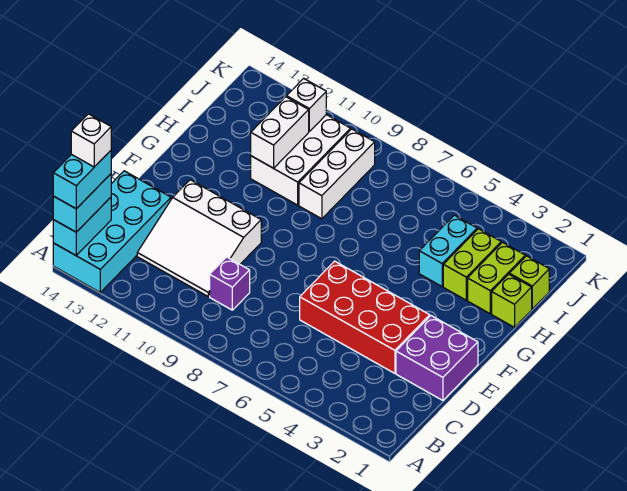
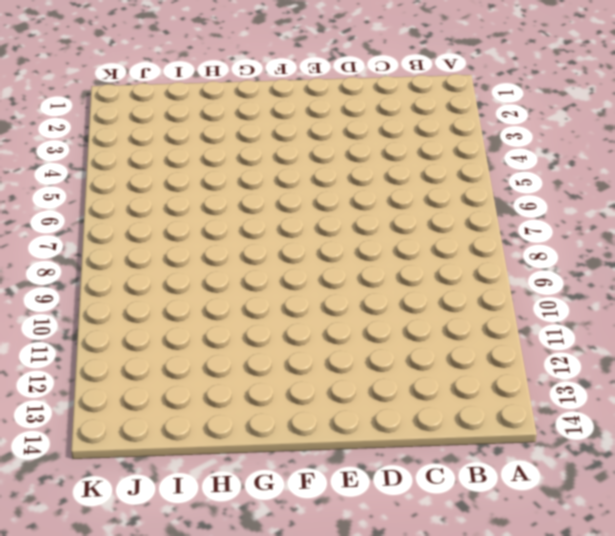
none -> cyan 2x4 brick [53,171,171,292]
none -> purple 1x1 brick [210,257,250,310]
none -> white 3x3 slope [137,180,261,296]

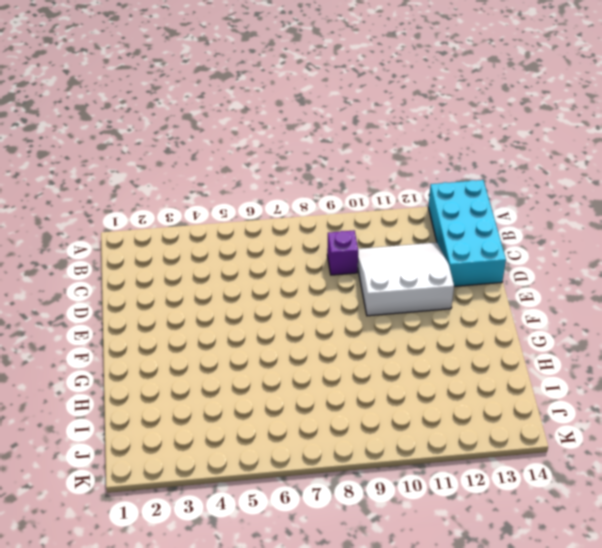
none -> purple 2x2 brick [396,316,478,400]
none -> red 2x4 brick [300,261,430,373]
none -> lime 1x1 brick [492,274,532,327]

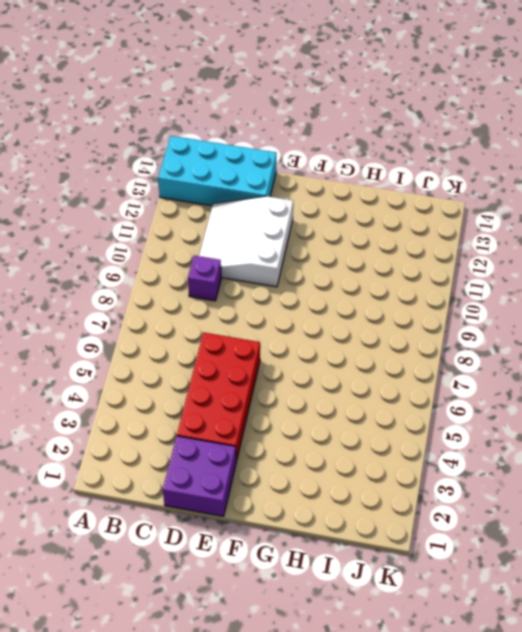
none -> lime 1x1 brick [492,274,532,327]
none -> lime 1x2 brick [468,242,525,314]
none -> lime 1x2 brick [443,229,501,300]

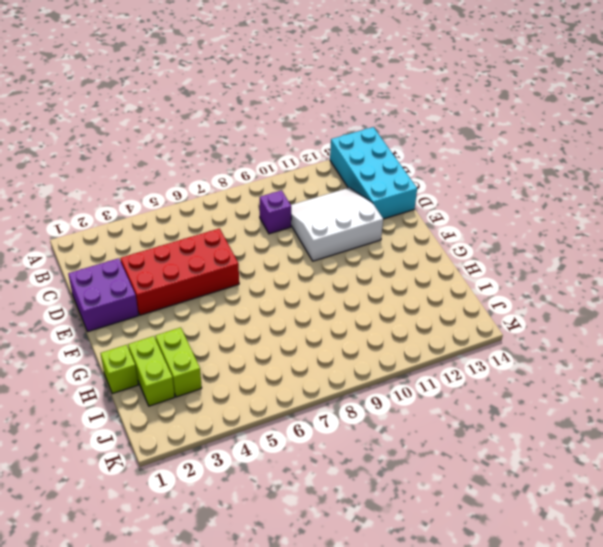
none -> cyan 1x2 brick [419,215,477,286]
none -> white 1x3 brick [299,129,375,219]
none -> white 2x3 brick [251,115,351,205]

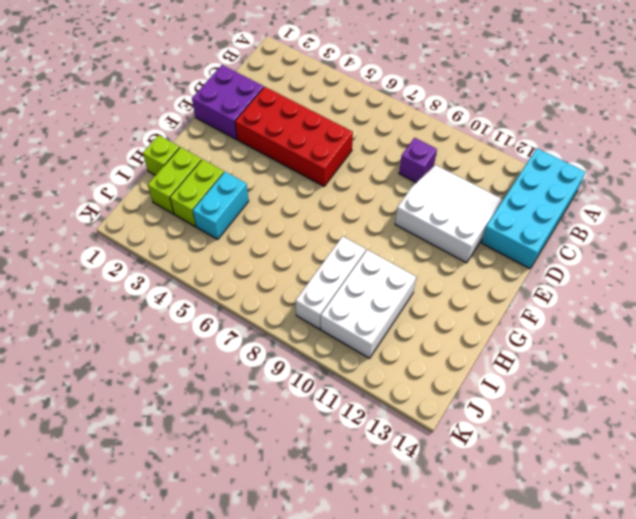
none -> lime 1x1 brick [509,256,549,309]
none -> cyan 1x2 brick [53,197,111,255]
none -> white 1x2 brick [251,97,309,168]

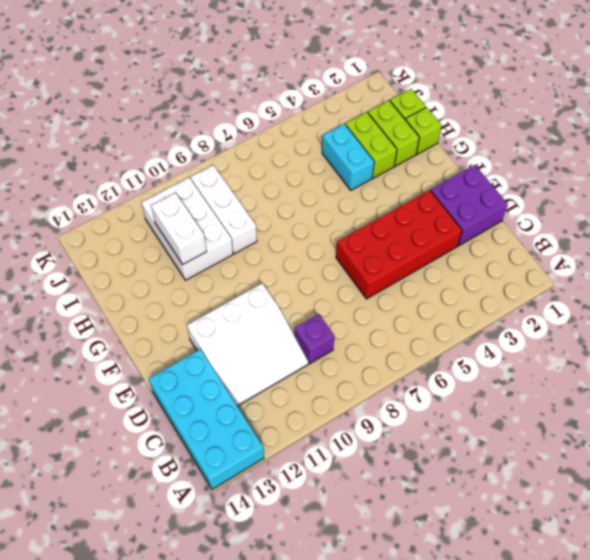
none -> cyan 1x2 brick [53,197,111,255]
none -> white 1x1 brick [287,78,326,131]
none -> cyan 1x2 brick [53,174,111,232]

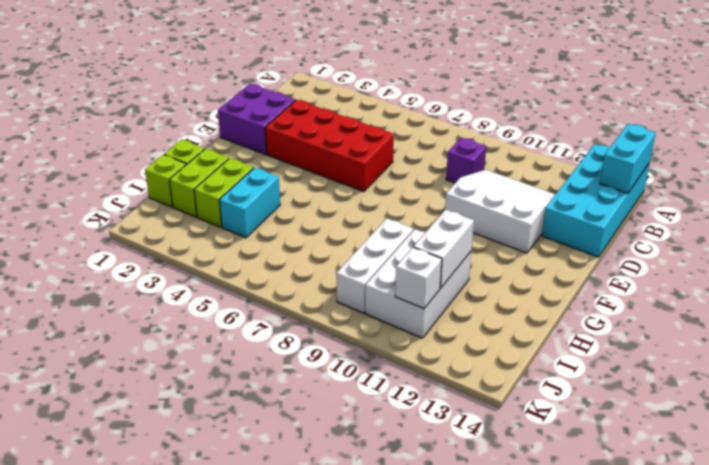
none -> cyan 1x2 brick [53,174,111,232]
none -> cyan 1x2 brick [53,151,111,209]
none -> white 1x1 brick [71,114,111,167]

